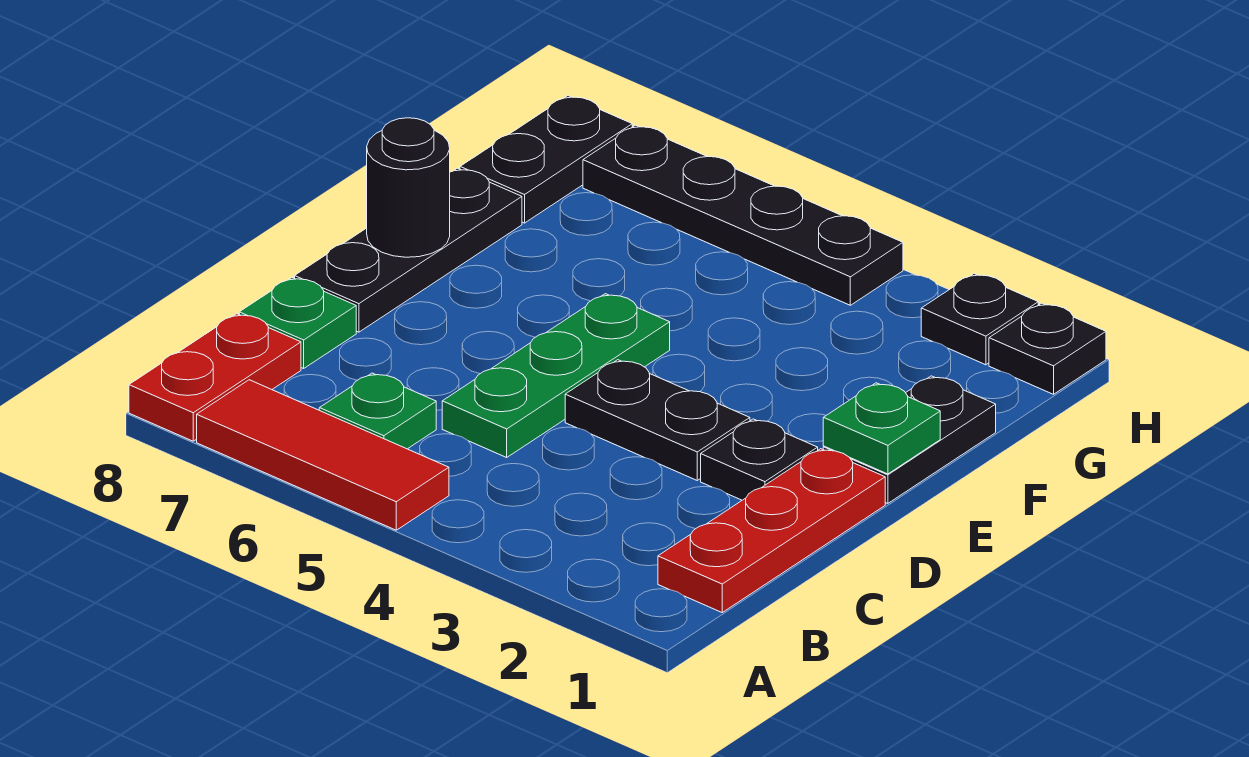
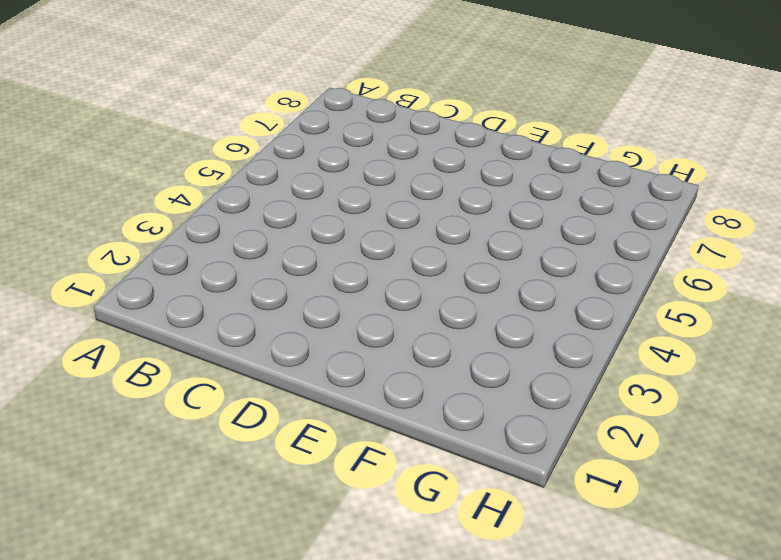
none -> red 1x3 tile [197,380,449,530]
none -> red 1x2 plate [129,314,301,441]
none -> red 1x3 plate [658,449,885,612]

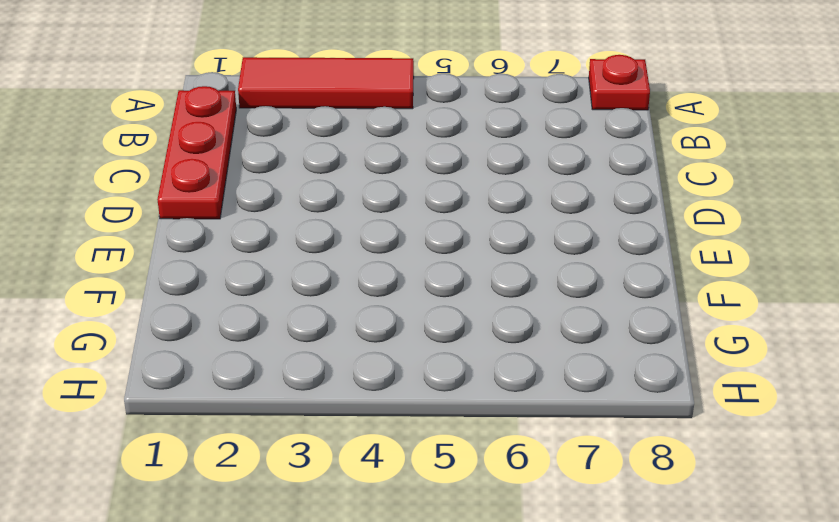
red 1x3 tile [238,57,414,109] -> red 1x3 tile moved to [197,380,449,530]
red 1x1 plate [589,55,650,110] -> red 1x2 plate [129,314,301,441]
none -> green 1x1 plate [319,373,436,449]
none -> green 1x3 plate [442,294,670,457]
none -> green 1x1 plate [239,278,356,368]

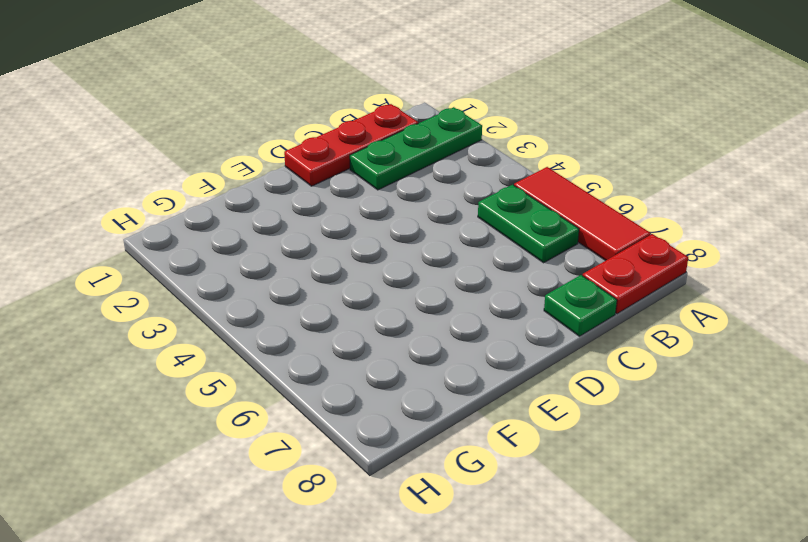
green 1x3 plate [350,107,482,190] -> green 1x3 plate moved to [442,294,670,457]
green 1x2 plate [478,185,579,263] -> green 1x1 plate [319,373,436,449]
none -> black 1x1 plate [701,419,818,500]
none -> black 1x2 plate [565,360,750,480]
none -> black 1x3 plate [295,168,522,332]

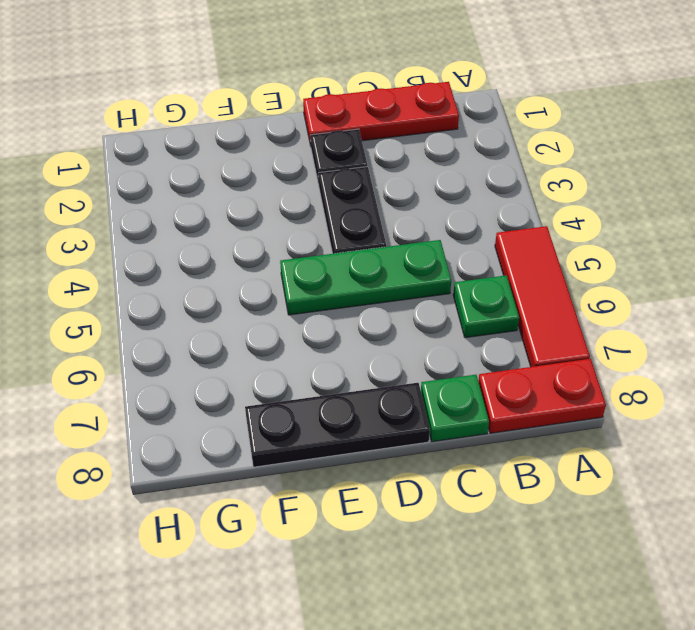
none -> black 1x2 plate [823,376,996,503]
none -> black 1x2 plate [460,96,632,223]
none -> black 1x1 plate [989,303,1106,394]

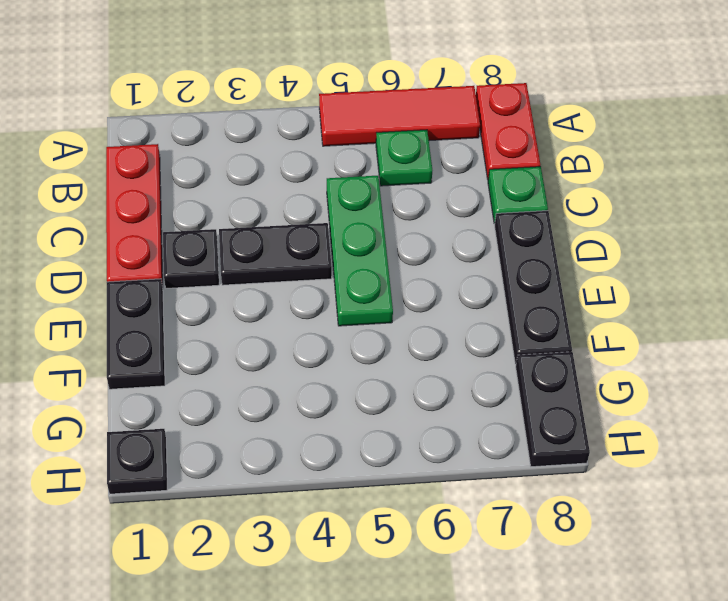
none -> black 1x1 plate [921,274,1038,365]
none -> black 1x4 plate [583,125,903,305]
none -> green 1x1 plate [823,383,940,474]

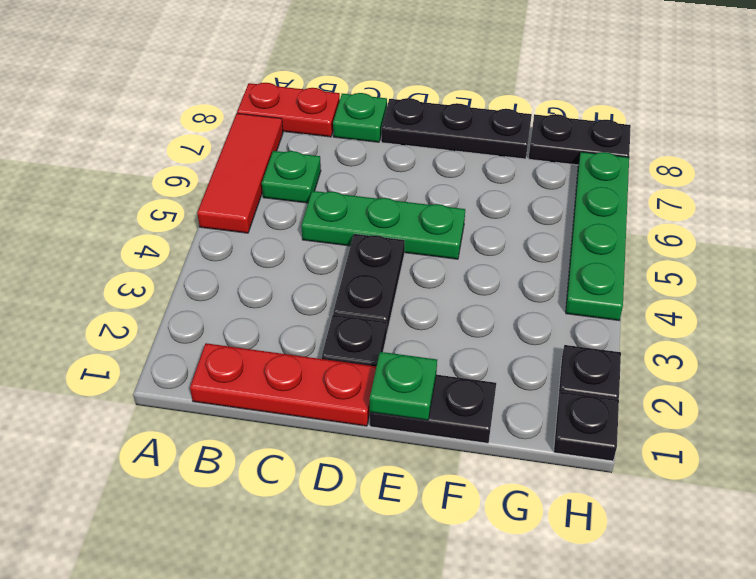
green 1x4 plate [566,152,629,320] -> black 1x4 plate [583,125,903,305]
none -> black 1x1 round brick [367,118,450,257]

